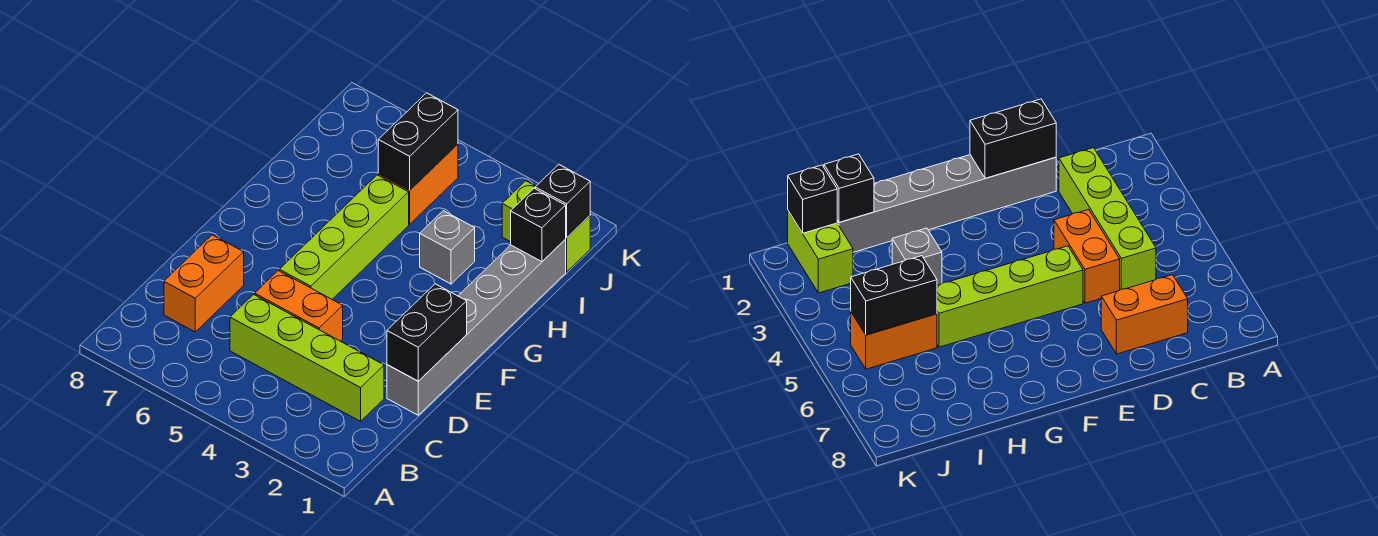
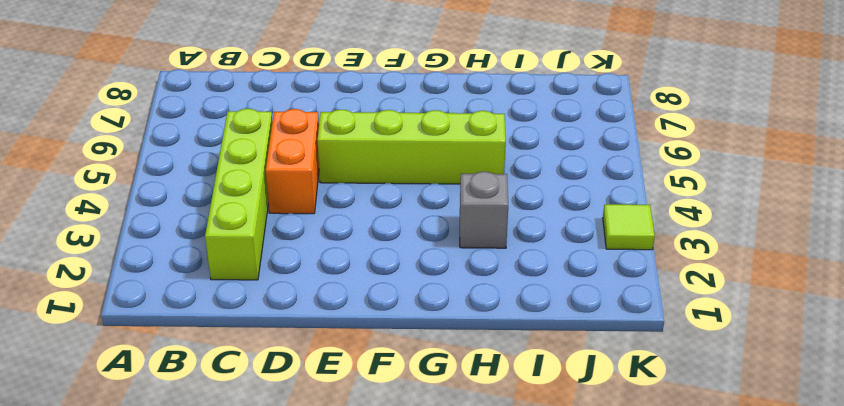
lime 1x1 tile [603,204,655,250] -> none
none -> orange 1x2 brick [164,235,244,332]
none -> grey 1x6 brick [387,240,566,415]
none -> orange 1x2 brick [378,144,458,224]

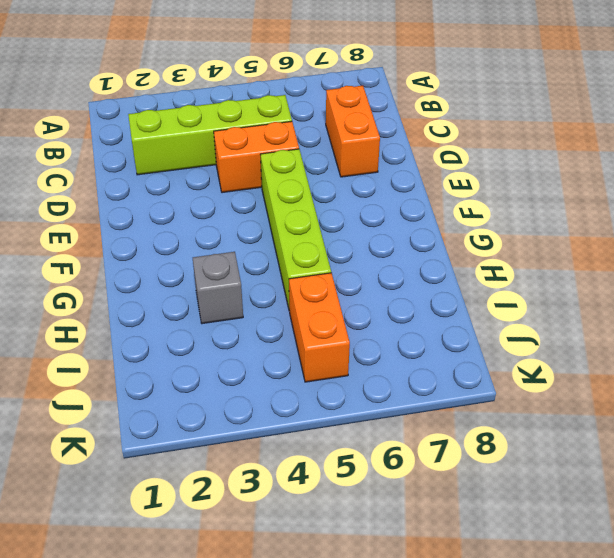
none -> grey 1x6 brick [387,240,566,415]
none -> lime 1x2 brick [502,181,590,272]
none -> black 1x2 brick [387,284,467,381]

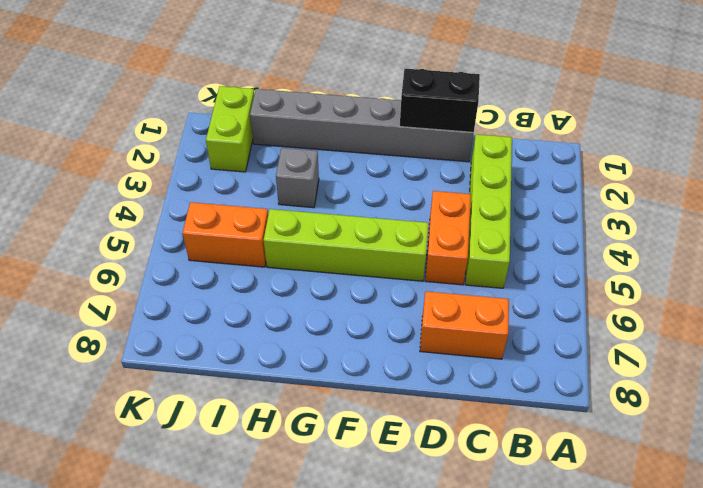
none -> black 1x1 brick [511,188,566,262]
none -> black 1x2 brick [378,93,458,190]
none -> black 1x1 brick [535,165,590,238]

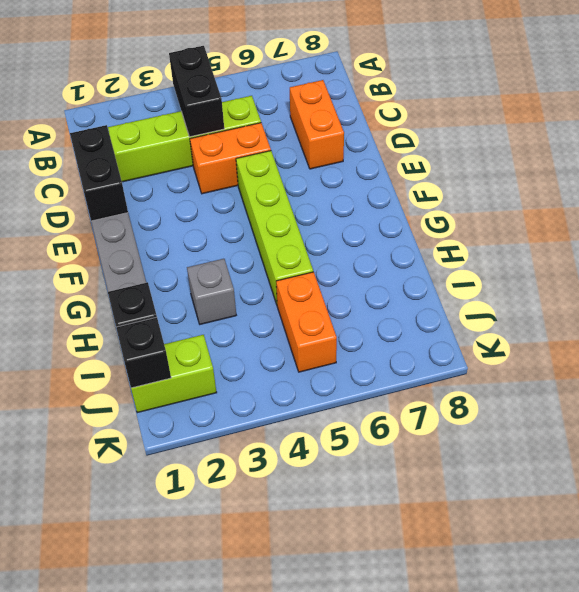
black 1x2 brick [169,46,224,137] -> black 1x2 brick moved to [378,93,458,190]

